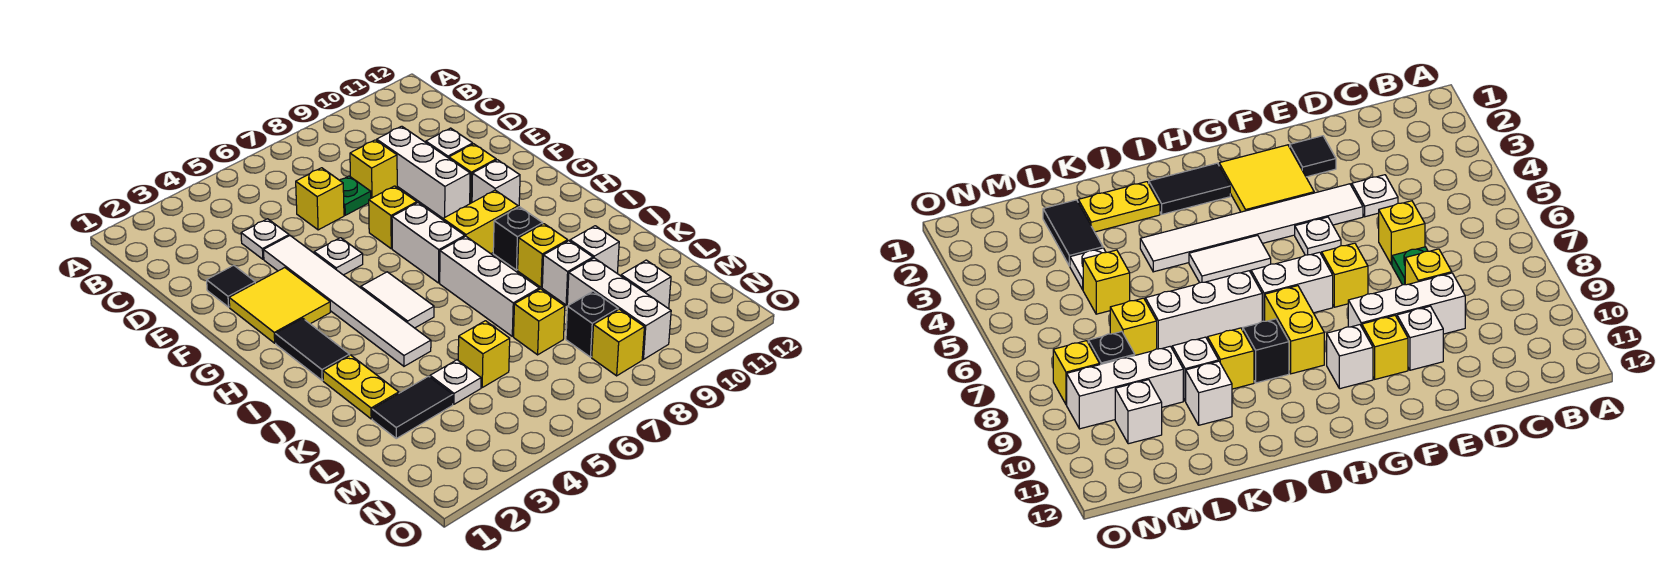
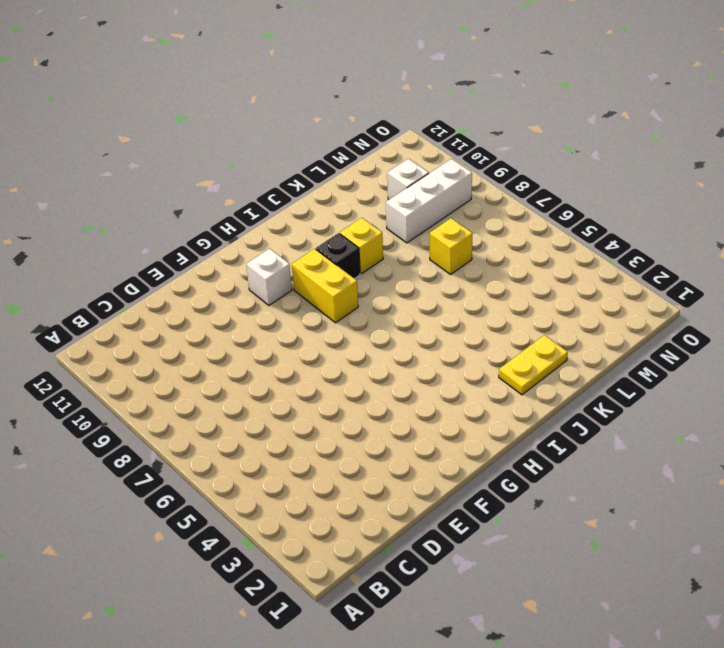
none -> white 1x1 plate [241,219,289,259]
none -> yellow 1x1 brick [296,168,344,230]
none -> green 1x1 plate [340,176,371,215]
none -> yellow 1x1 brick [350,140,397,198]

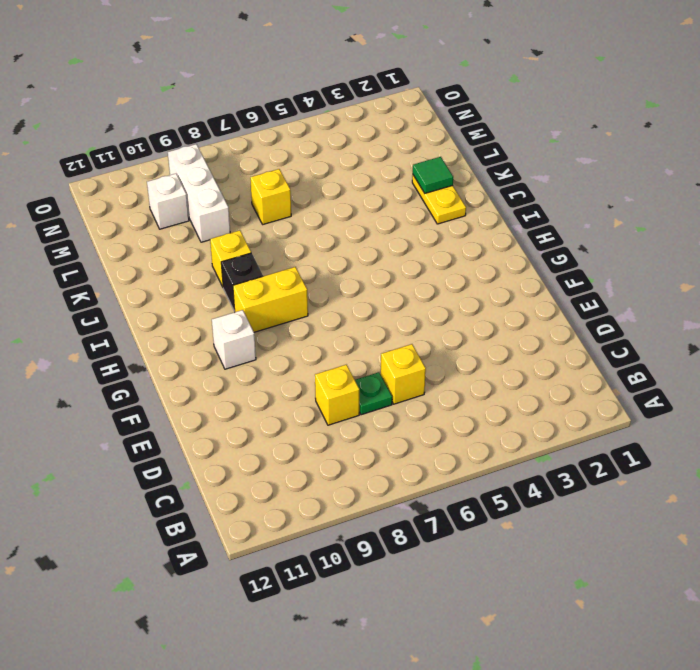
green 1x1 tile [413,157,453,193] -> none
none -> white 1x1 plate [241,219,289,259]
none -> white 1x3 brick [377,126,470,218]
none -> black 1x1 tile [207,265,255,307]
none -> white 1x6 tile [264,236,431,366]

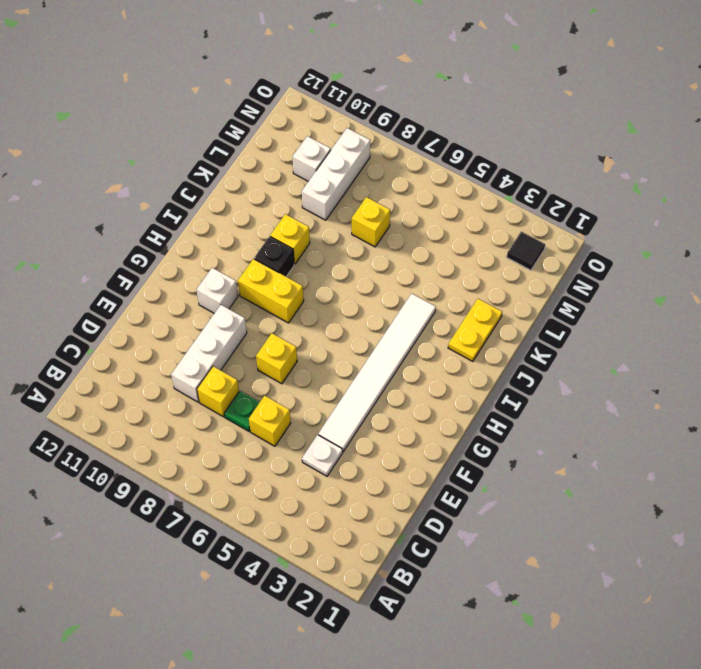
black 1x1 tile [507,231,545,270] -> black 1x1 tile moved to [207,265,255,307]
none -> white 1x1 brick [426,128,473,158]
none -> yellow 2x2 tile [229,268,330,343]
none -> white 1x1 plate [314,238,363,275]
none -> yellow 1x1 brick [449,144,496,204]

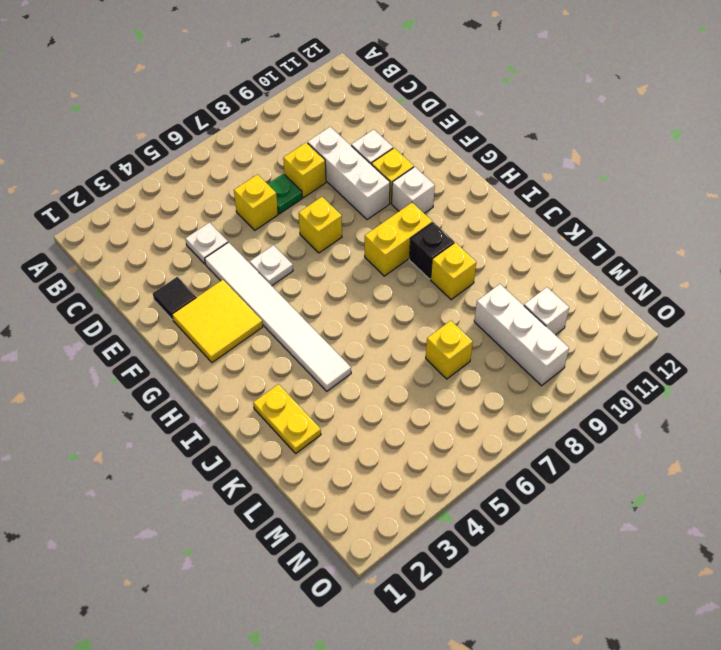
none -> white 1x2 brick [392,203,465,283]
none -> black 1x2 tile [275,318,350,380]
none -> white 1x2 tile [361,272,434,328]
none -> white 1x3 brick [440,236,539,336]

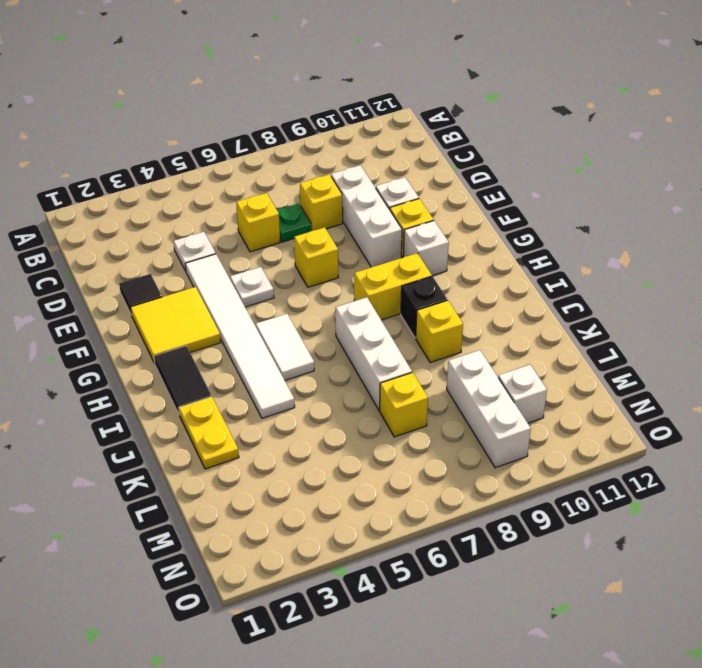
none -> white 1x2 brick [392,203,465,283]
none -> white 1x1 brick [542,241,593,305]
none -> white 1x1 brick [570,226,619,273]
none -> black 1x2 tile [372,376,453,438]

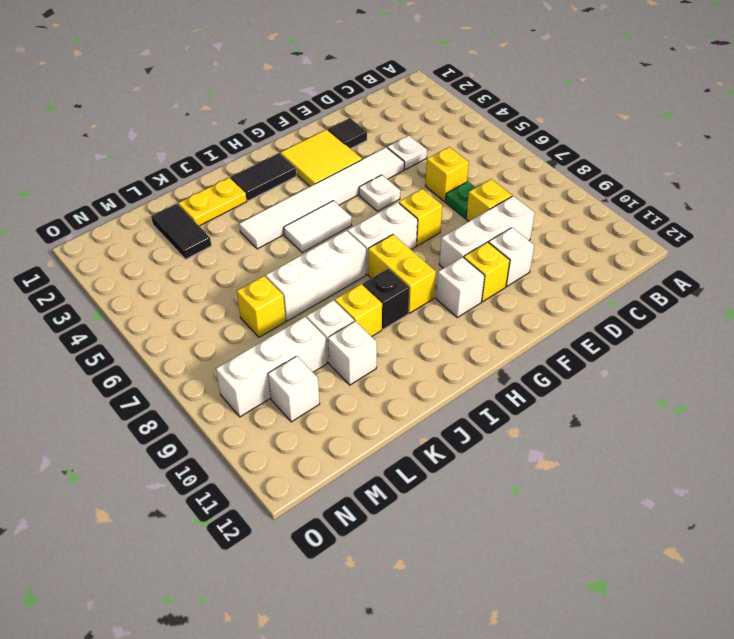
none -> white 1x1 plate [430,360,481,404]
none -> yellow 1x1 brick [458,321,510,387]
none -> black 1x1 brick [566,291,618,357]
none -> yellow 1x1 brick [592,309,644,376]

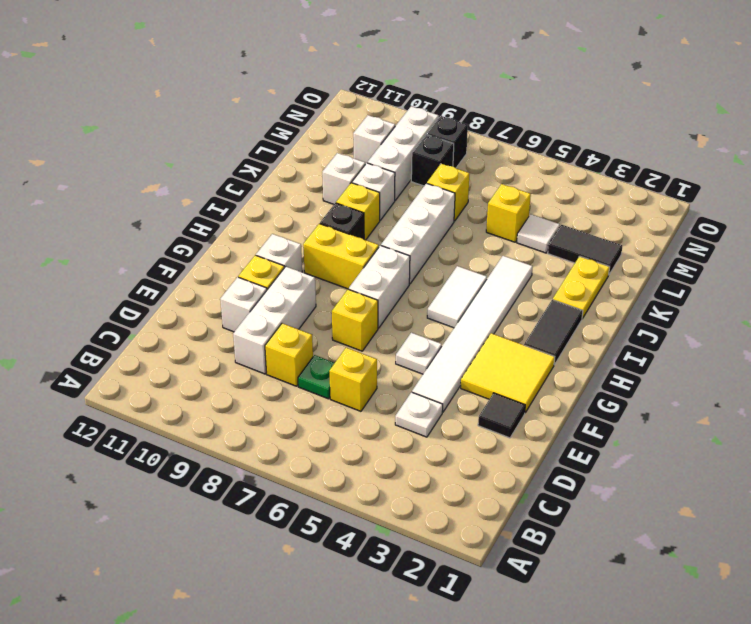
white 1x1 tile [517,214,560,253] -> white 1x1 plate [430,360,481,404]
black 1x1 brick [426,116,468,168] -> yellow 1x1 brick [592,309,644,376]

